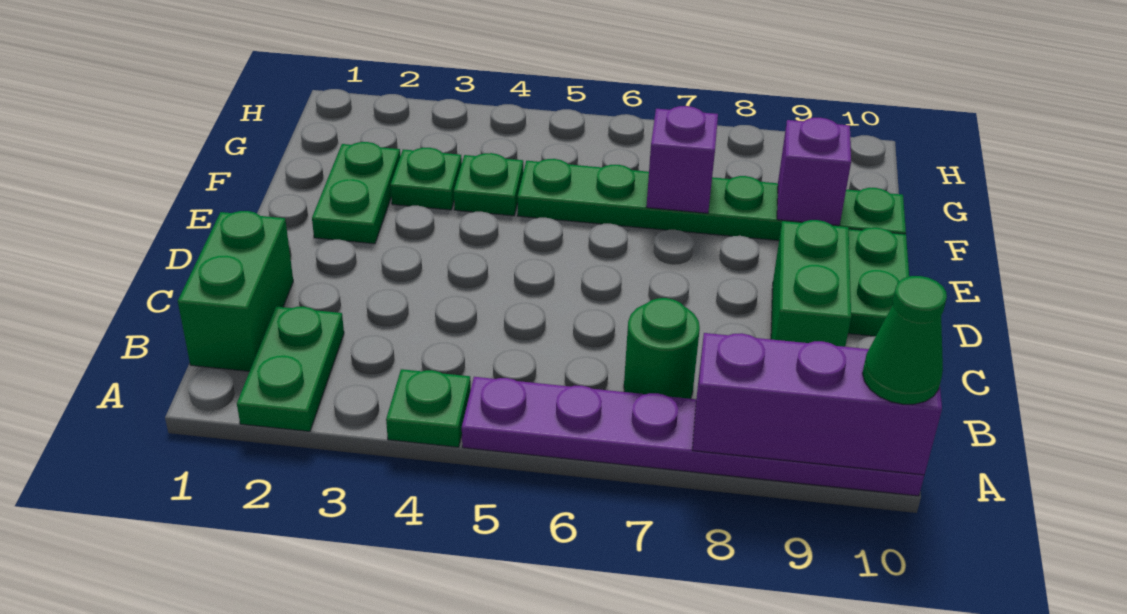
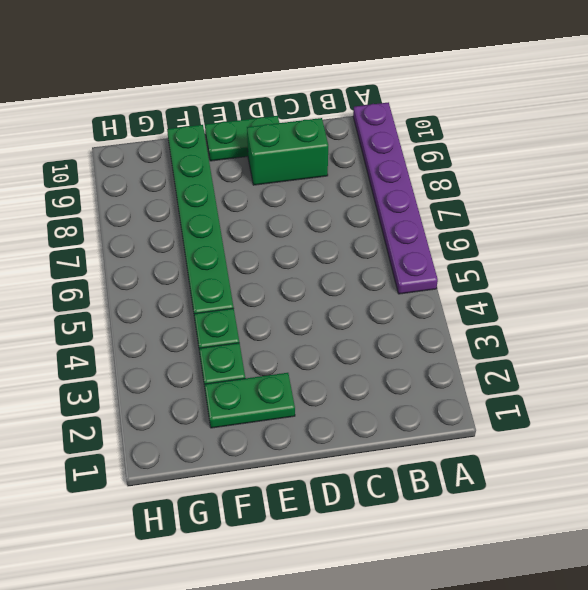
none -> green 1x2 plate [237,307,344,431]
none -> green 1x1 plate [386,369,471,447]
none -> green 1x2 brick [178,211,293,371]

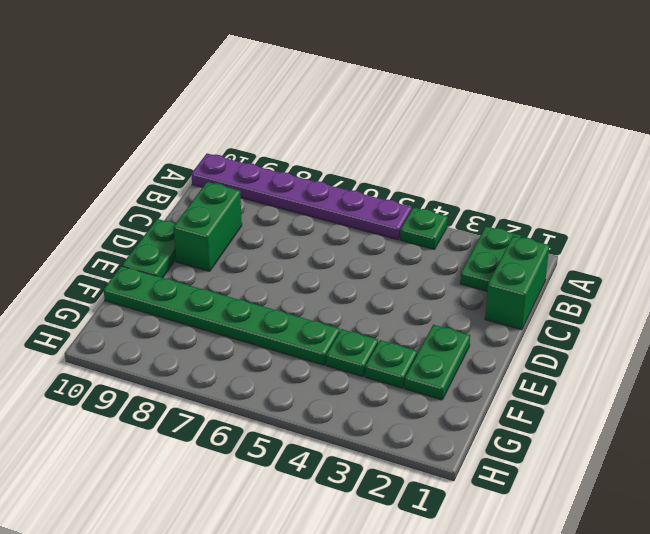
none -> green 1x1 round brick [624,298,700,399]
none -> purple 1x3 brick [692,333,942,475]
none -> purple 1x1 brick [646,106,718,213]

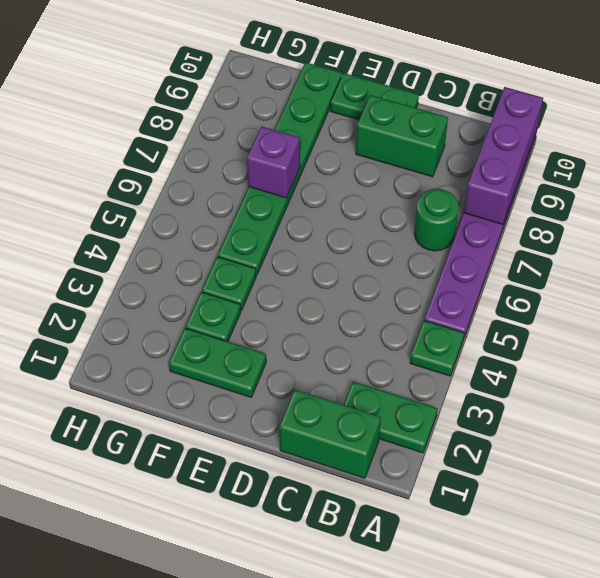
none -> purple 1x1 brick [777,118,851,225]
none -> green 1x1 cone [863,276,947,404]

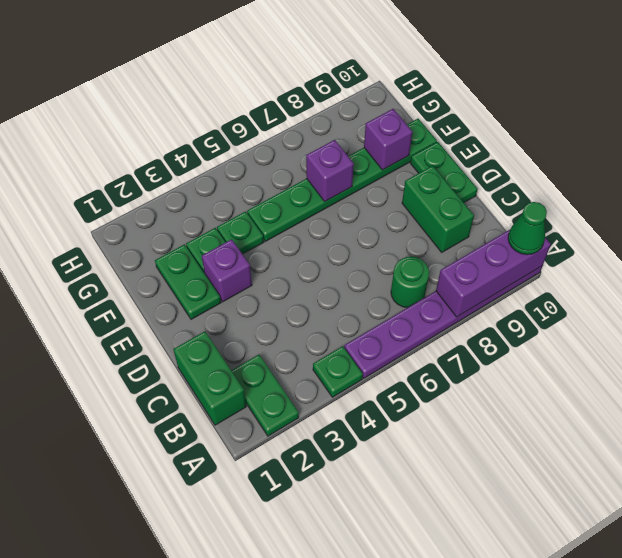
purple 1x1 brick [202,239,252,302] -> none

